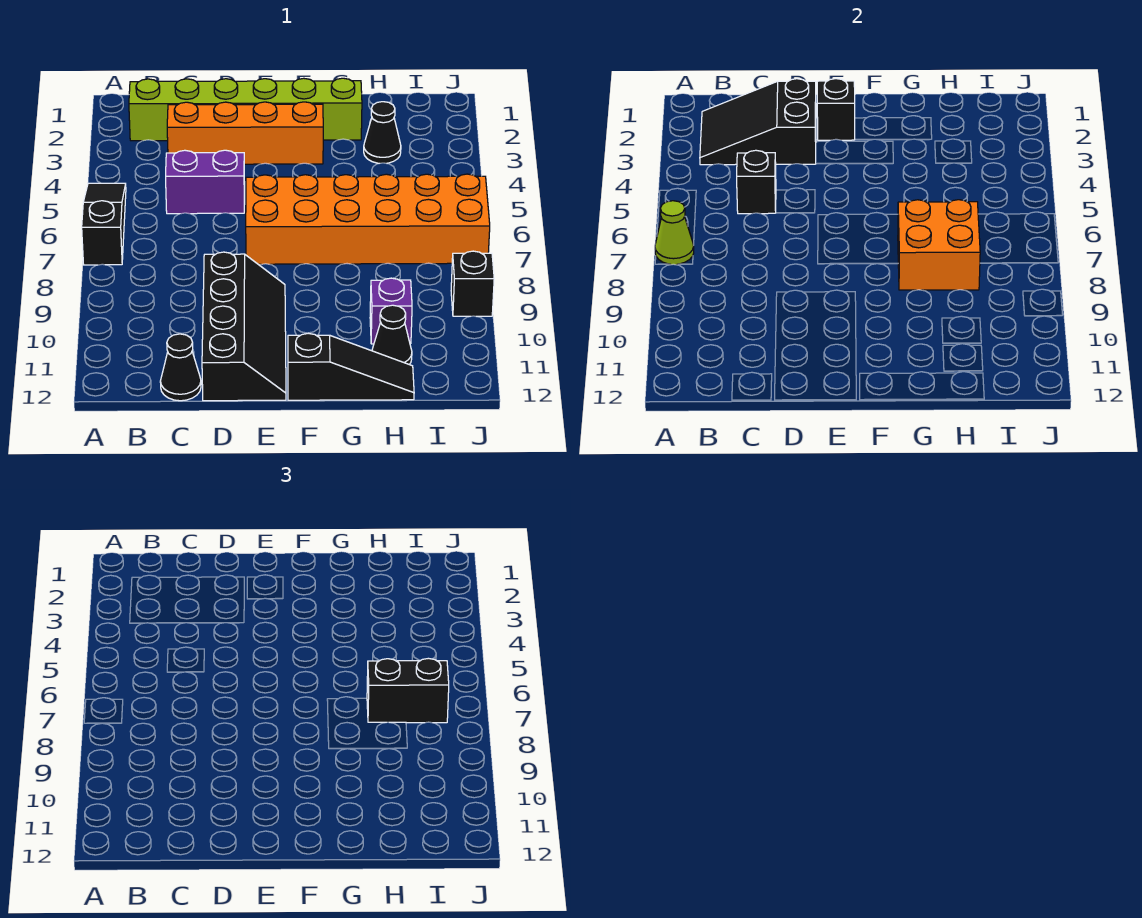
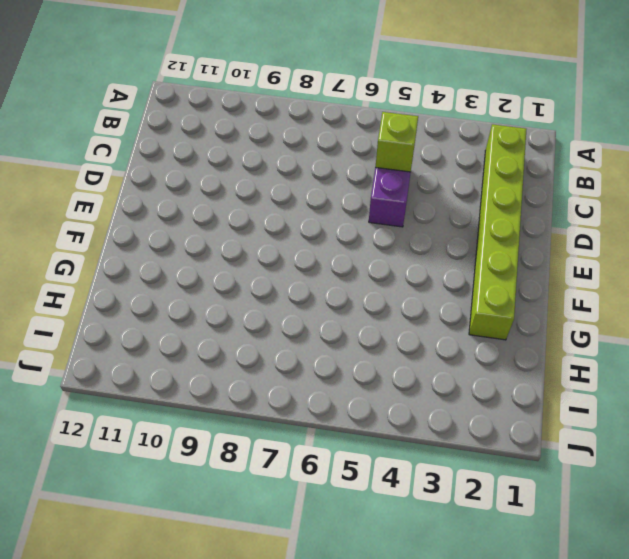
lime 1x1 brick [376,112,418,172] -> black 1x1 brick [737,150,776,214]
none -> black 1x3 slope [82,183,126,265]
none -> orange 1x4 brick [167,102,323,164]
none -> black 1x1 cone [160,334,201,401]

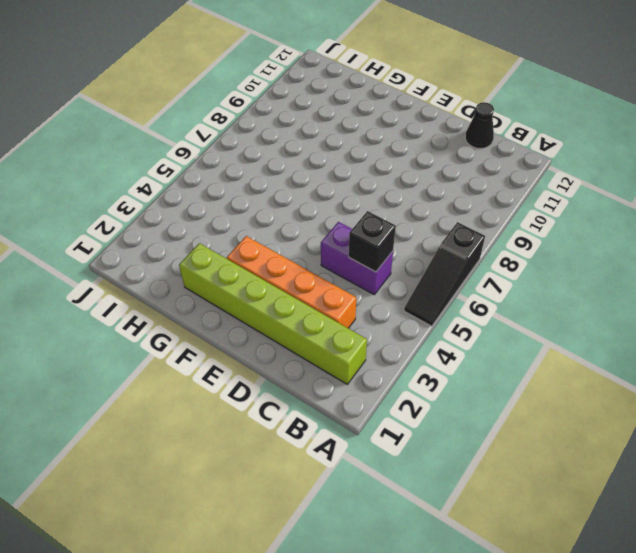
none -> black 2x4 slope [202,252,286,401]
none -> orange 2x6 brick [246,174,490,264]
none -> black 1x3 slope [288,333,414,400]

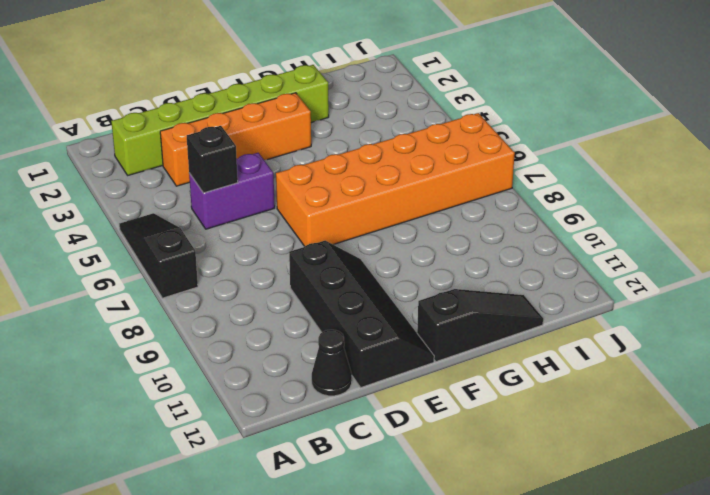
none -> black 1x1 cone [364,102,401,163]
none -> purple 1x1 brick [370,278,412,344]
none -> black 1x1 cone [372,305,412,364]

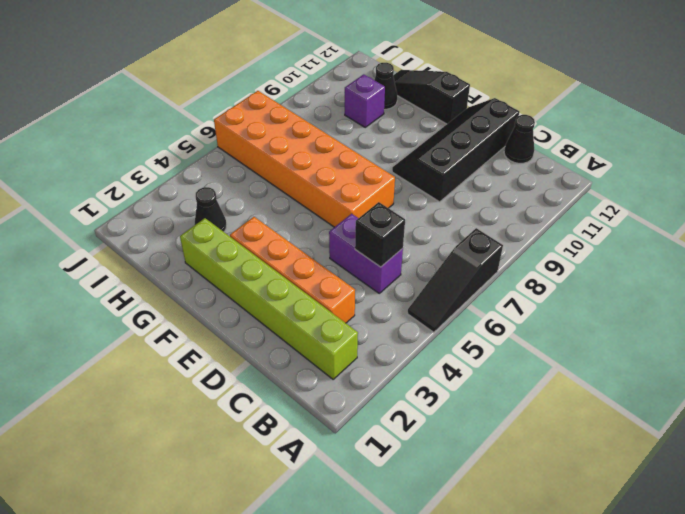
none -> black 1x1 brick [451,251,494,316]
none -> lime 1x1 cone [655,201,694,265]
none -> black 2x3 slope [700,79,816,165]

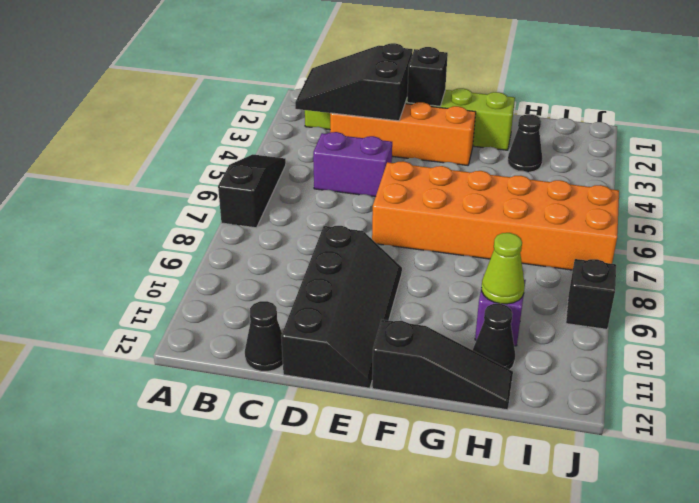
lime 1x1 cone [481,233,525,304] -> lime 1x1 cone moved to [655,201,694,265]
none -> black 1x1 brick [737,150,776,214]
none -> orange 2x2 brick [898,200,980,290]
none -> black 1x2 brick [367,658,449,723]

